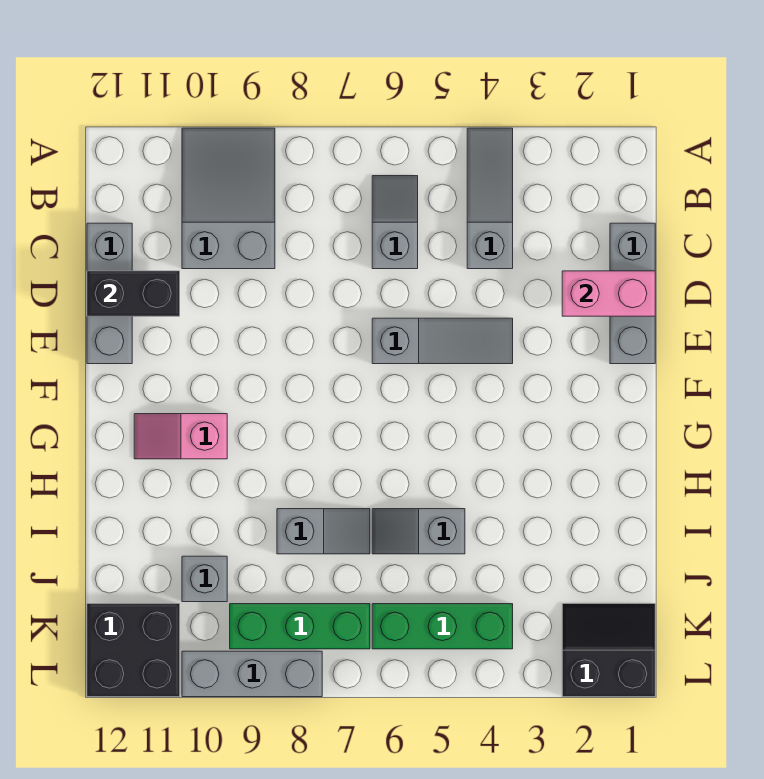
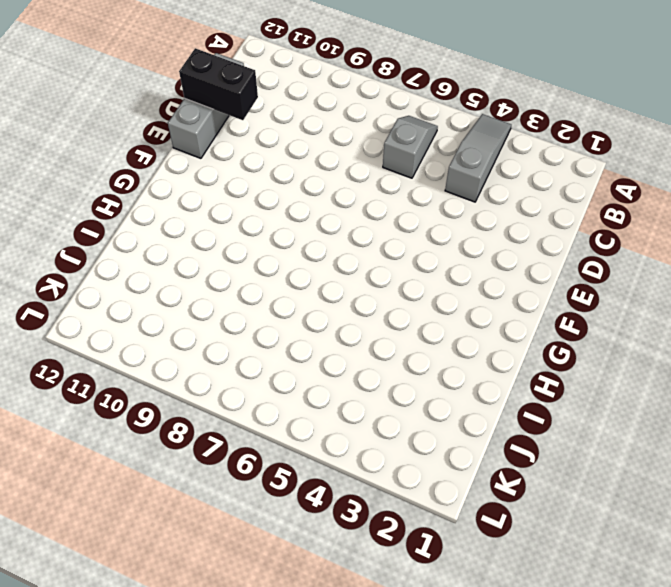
none -> grey 2x3 slope [182,128,275,269]
none -> grey 1x3 brick [610,223,655,364]
none -> grey 1x3 slope [372,318,513,364]

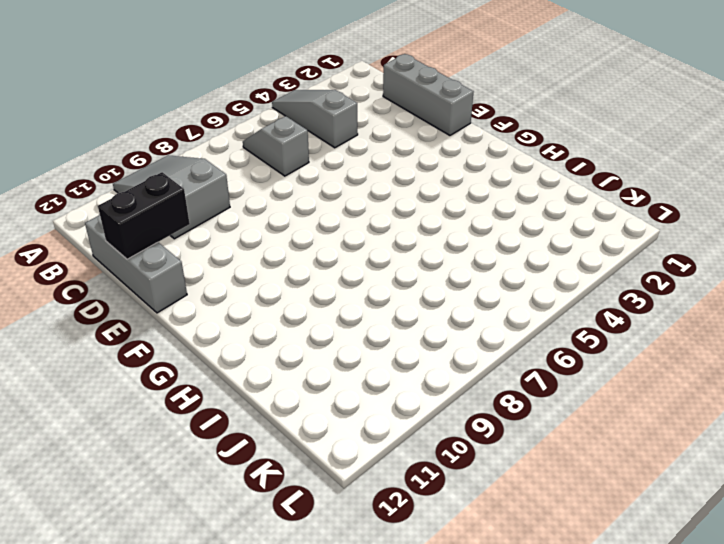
none -> grey 1x3 slope [372,318,513,364]
none -> pink 1x2 slope [134,414,227,459]
none -> grey 1x2 slope [372,509,465,554]

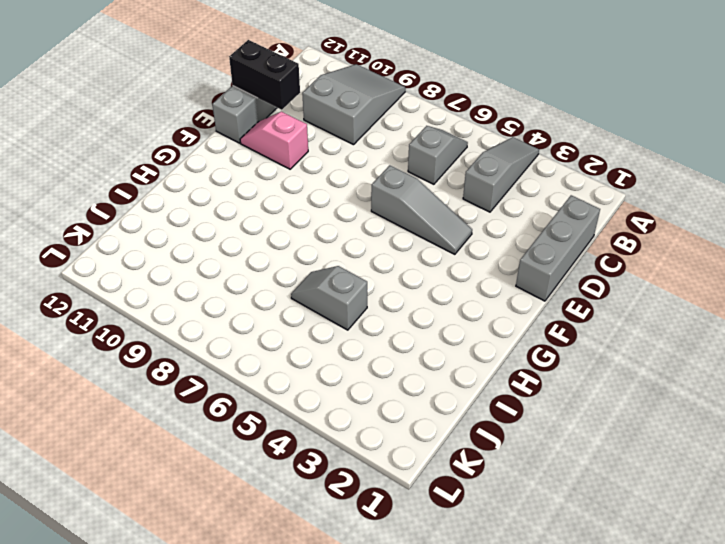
pink 1x2 slope [240,112,308,169] -> pink 1x2 slope moved to [134,414,227,459]
none -> grey 1x2 slope [277,509,370,554]
none -> grey 1x1 brick [182,556,227,602]
none -> black 2x2 slope [562,604,655,697]

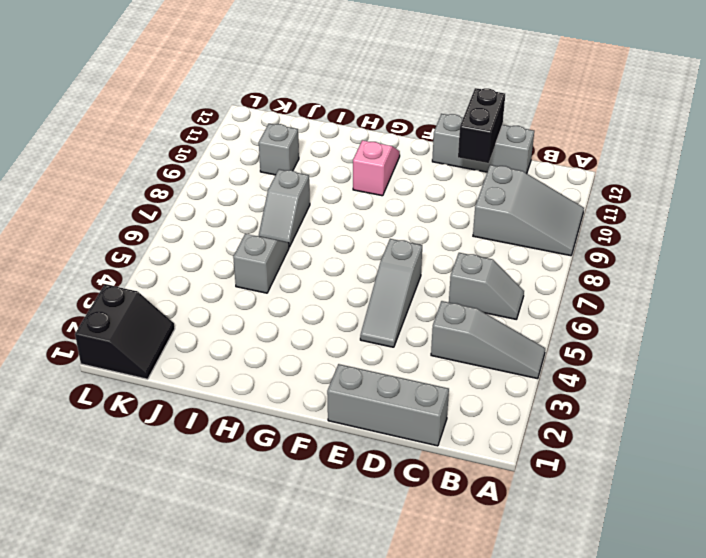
none -> green 1x3 brick [372,604,513,649]
none -> green 1x3 brick [230,604,370,649]
none -> black 2x2 brick [87,604,180,697]

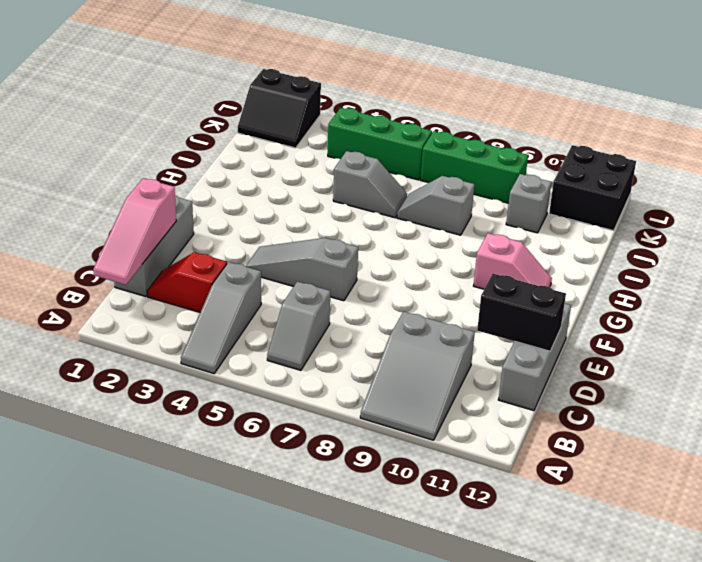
pink 1x3 slope [93,178,176,285] -> pink 1x2 brick [562,271,655,316]
red 1x2 slope [147,252,227,312] -> none
none -> grey 1x3 brick [182,651,322,697]

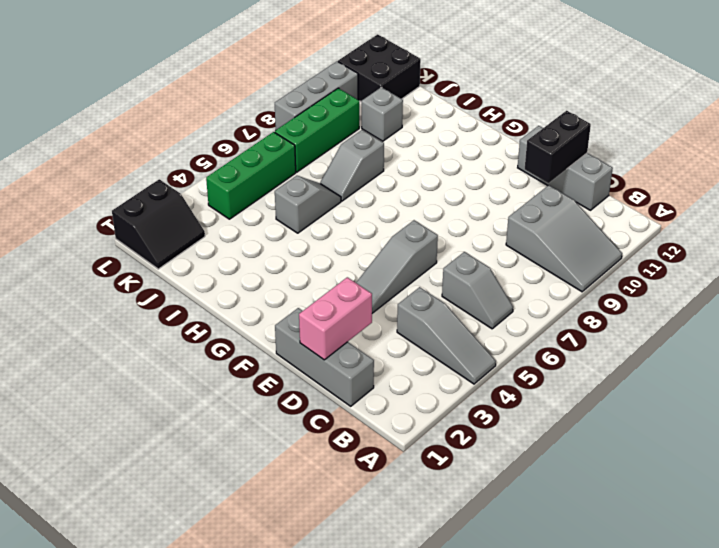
none -> pink 1x2 slope [134,414,227,459]

